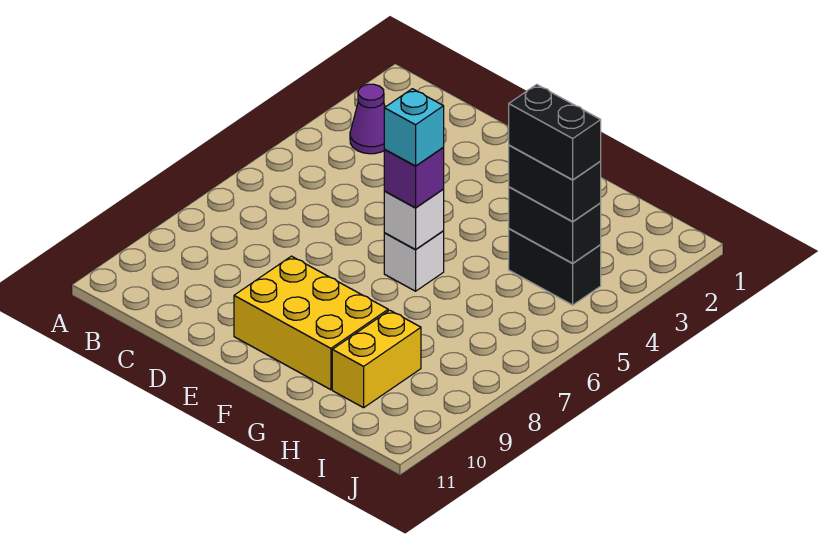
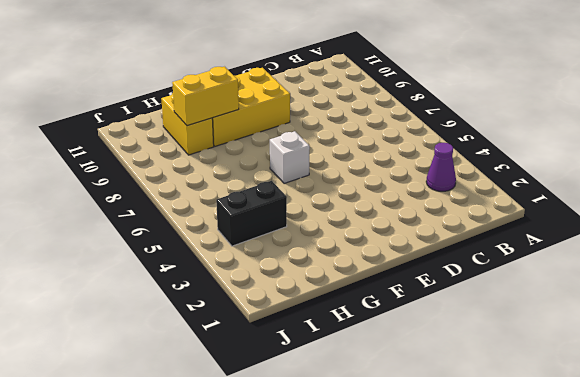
yellow 1x2 brick [172,67,239,126] -> none
none -> white 1x1 brick [384,190,444,249]
none -> black 1x2 brick [509,187,601,263]

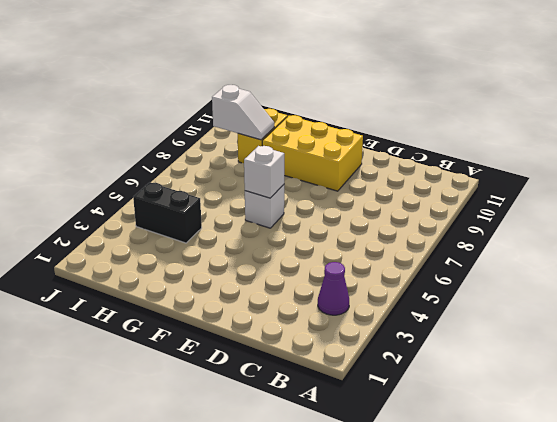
white 1x2 slope [212,85,274,140] -> none
none -> black 1x2 brick [509,187,601,263]
none -> purple 1x1 brick [384,148,444,208]

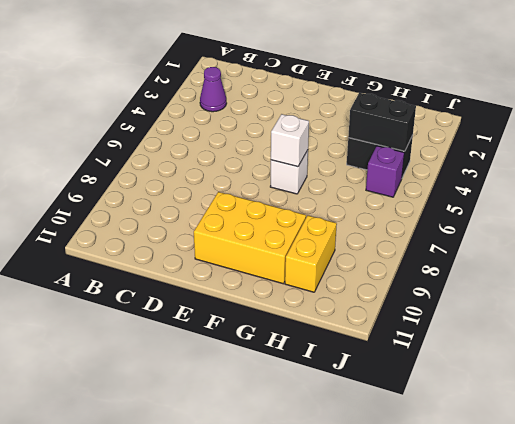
purple 1x1 brick [366,146,404,197] -> purple 1x1 brick moved to [384,148,444,208]
none -> black 1x2 brick [509,145,601,221]
none -> cyan 1x1 brick [384,89,444,166]

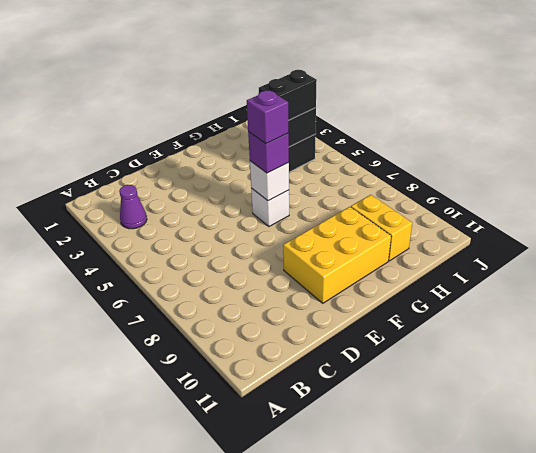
purple 1x1 brick [247,90,289,144] -> cyan 1x1 brick [384,89,444,166]
none -> black 1x2 brick [509,85,601,180]

